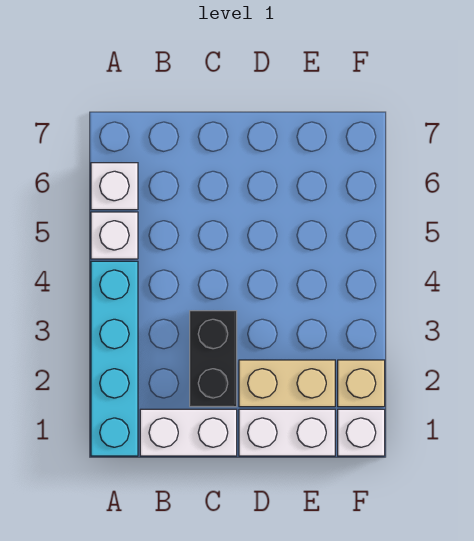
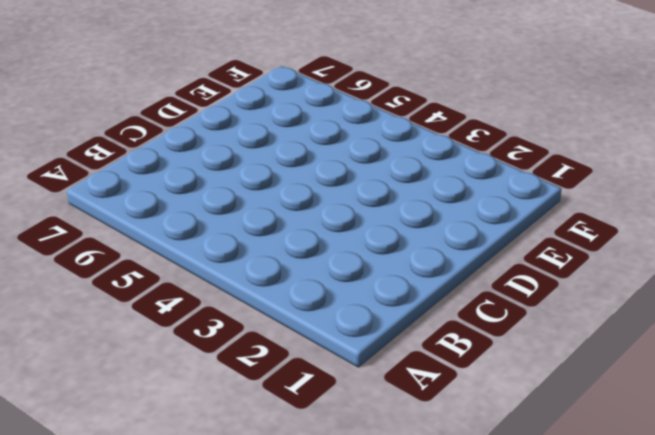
none -> cyan 1x4 brick [91,261,138,456]
none -> white 1x1 brick [91,212,138,259]

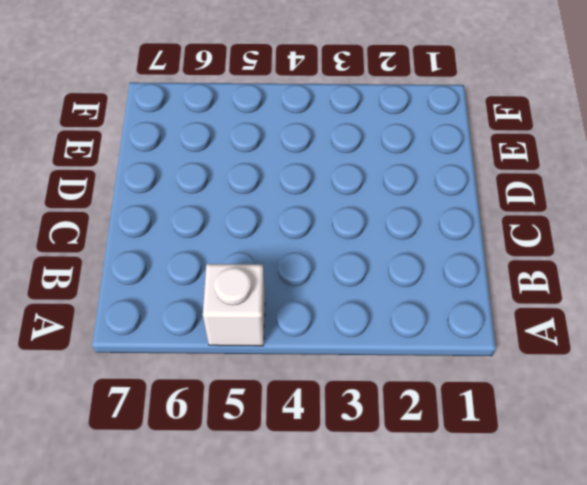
none -> cyan 1x4 brick [91,261,138,456]
none -> white 1x1 brick [91,163,138,210]

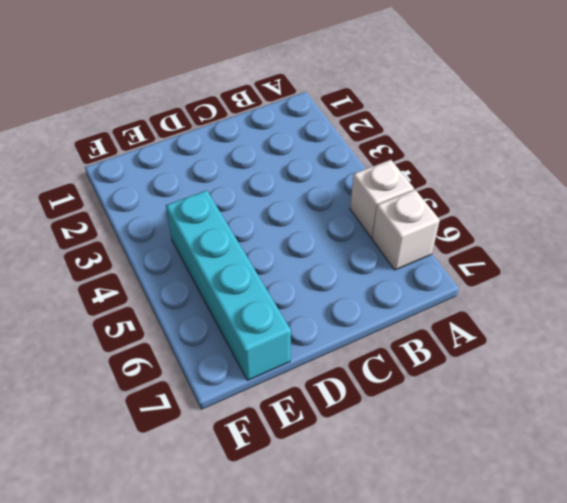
cyan 1x4 brick [166,190,291,381] -> cyan 1x4 brick moved to [91,261,138,456]
none -> white 1x2 brick [140,409,237,456]
none -> black 1x2 brick [190,311,237,407]

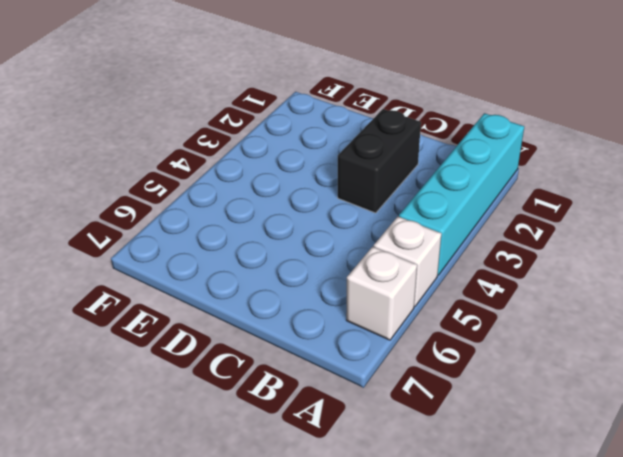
none -> white 1x2 brick [140,409,237,456]
none -> white 1x2 brick [239,409,335,456]

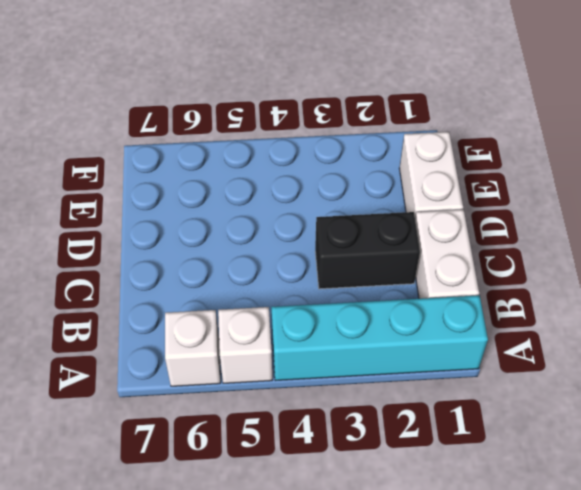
none -> tan 1x2 brick [239,360,335,407]
none -> white 1x1 brick [338,409,385,456]

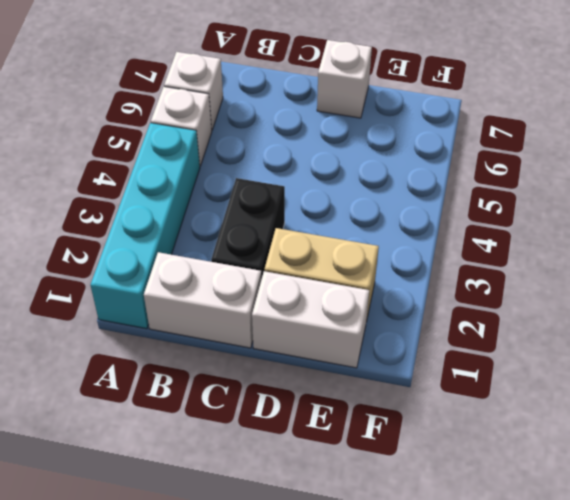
white 1x1 brick [317,40,372,118] -> white 1x1 brick moved to [338,409,385,456]
none -> tan 1x1 brick [338,360,385,407]

